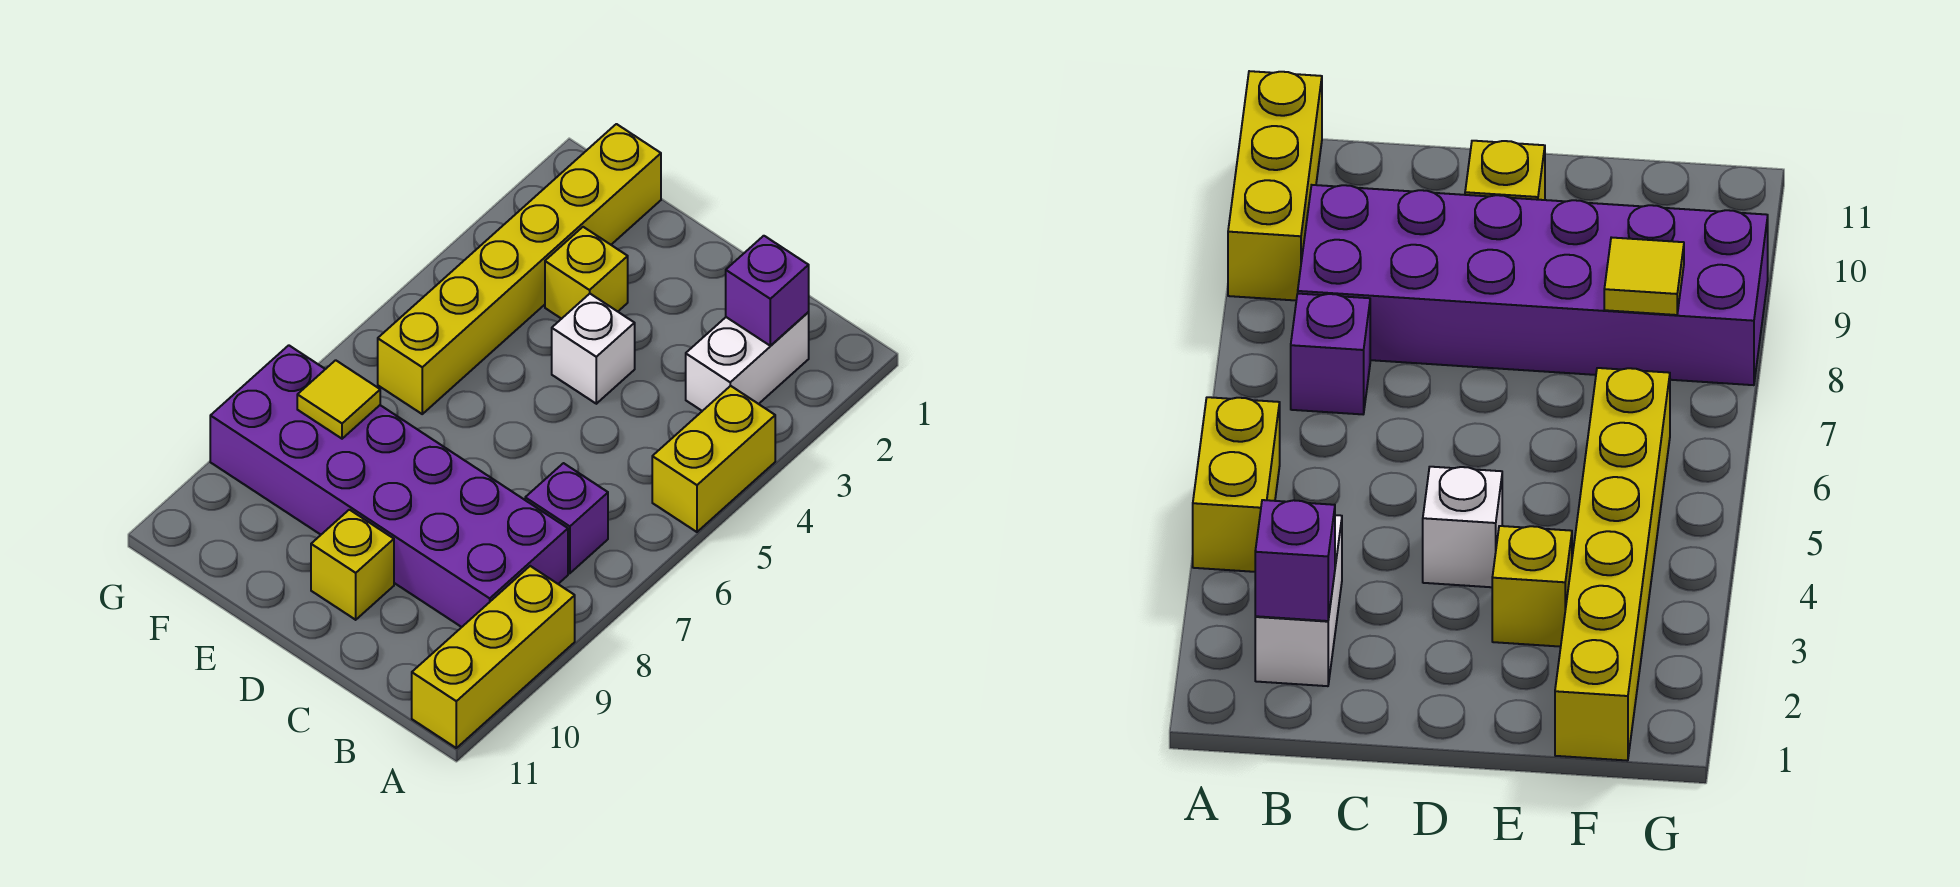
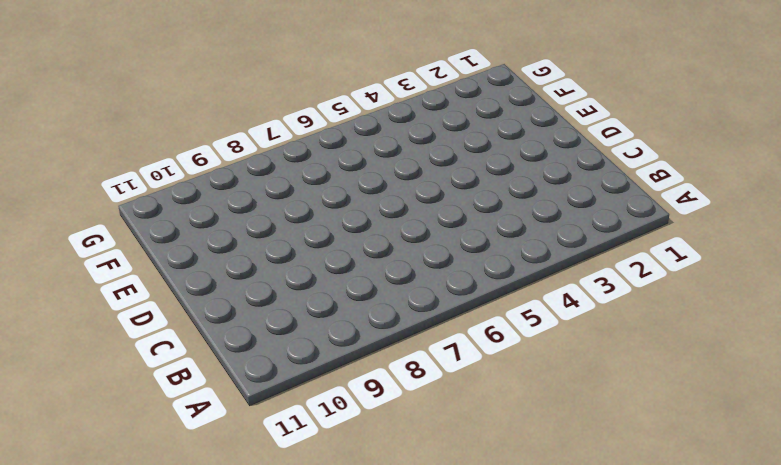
none -> yellow 1x2 brick [652,386,775,532]
none -> yellow 1x3 brick [412,566,575,748]

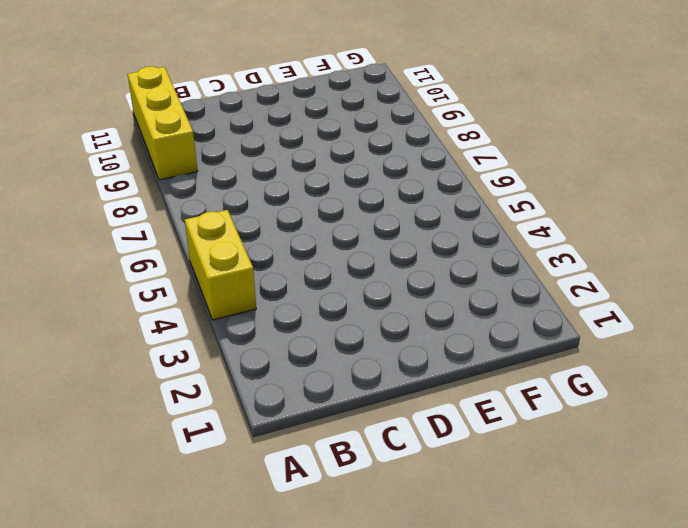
none -> white 1x2 brick [686,313,809,411]
none -> purple 1x1 brick [525,463,608,573]

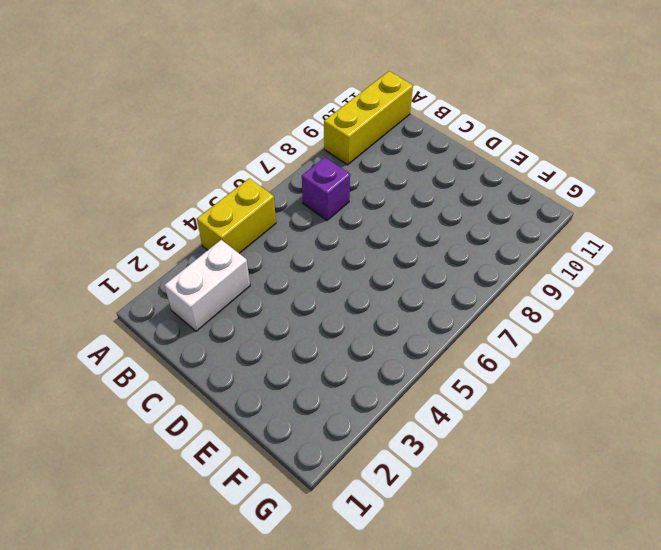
none -> purple 2x6 brick [210,345,568,627]
none -> white 1x1 brick [552,294,635,404]

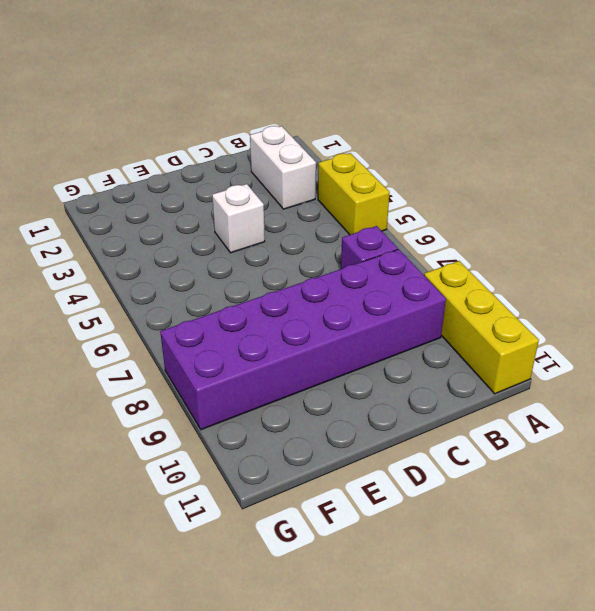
none -> yellow 1x1 brick [311,510,394,620]
none -> yellow 1x1 brick [545,227,628,319]

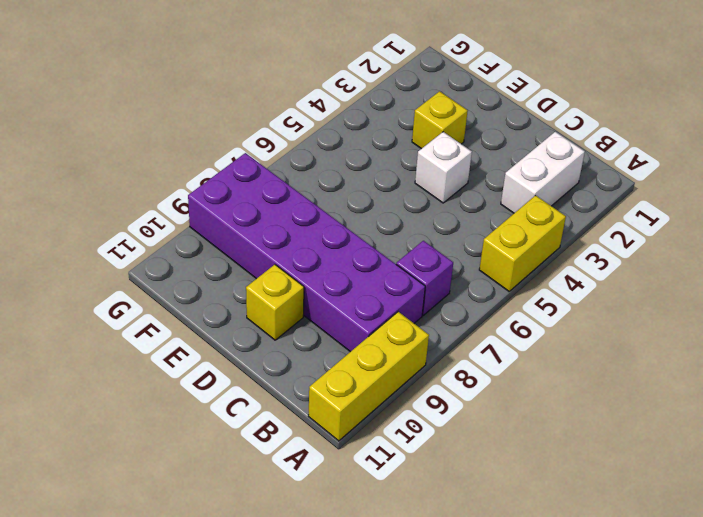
none -> yellow 1x6 brick [378,124,661,414]
none -> purple 1x1 brick [726,236,809,346]

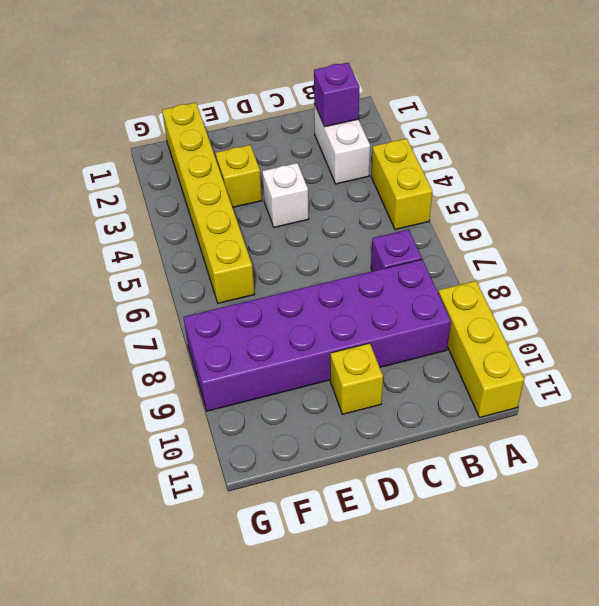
none -> yellow 1x1 tile [297,360,380,439]

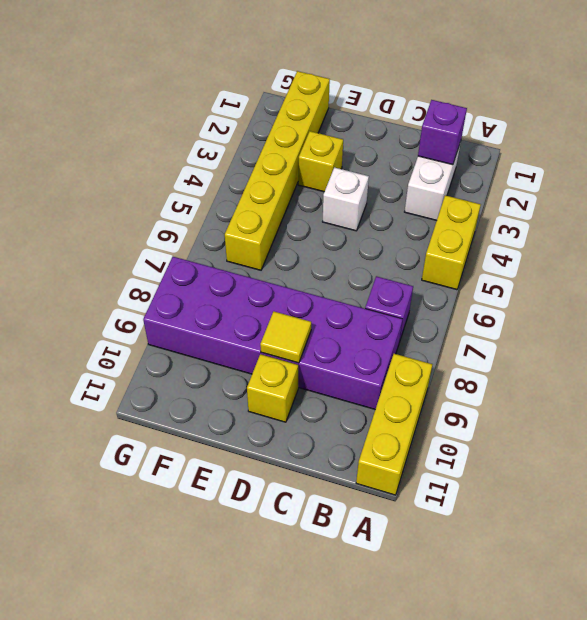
yellow 1x1 tile [260,311,311,363] -> yellow 1x1 tile moved to [297,360,380,439]

